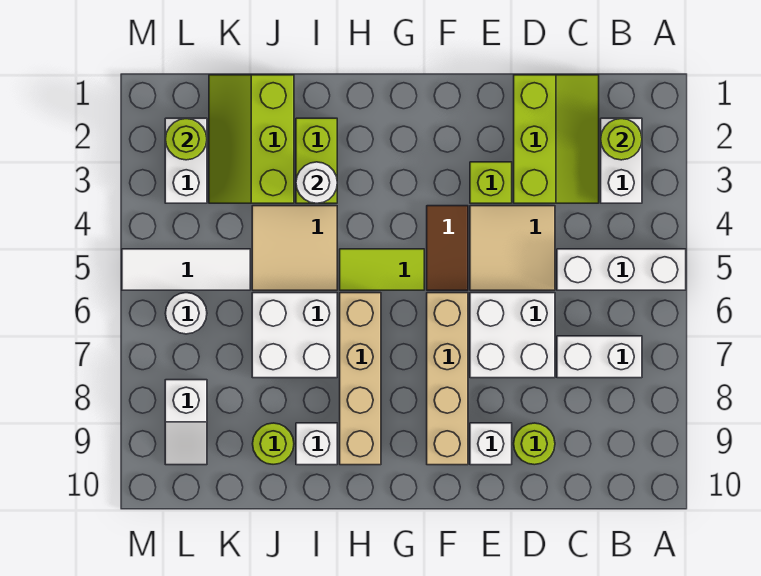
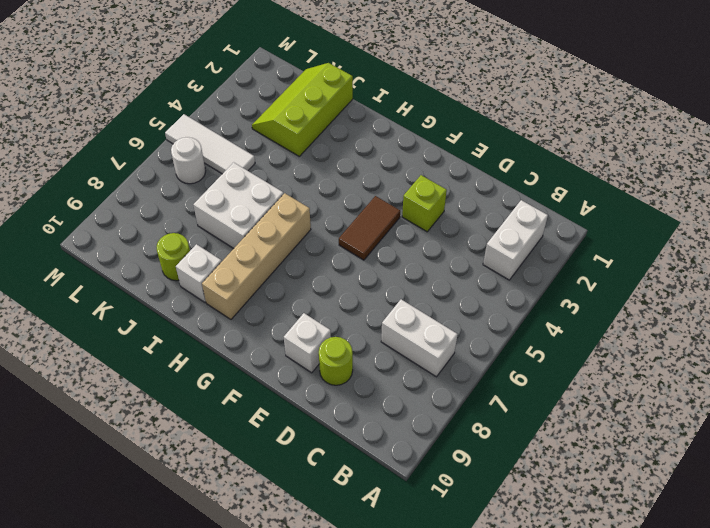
none -> white 1x3 brick [557,249,686,290]
none -> lime 2x3 slope [514,75,599,203]
none -> tan 2x2 tile [470,206,555,290]

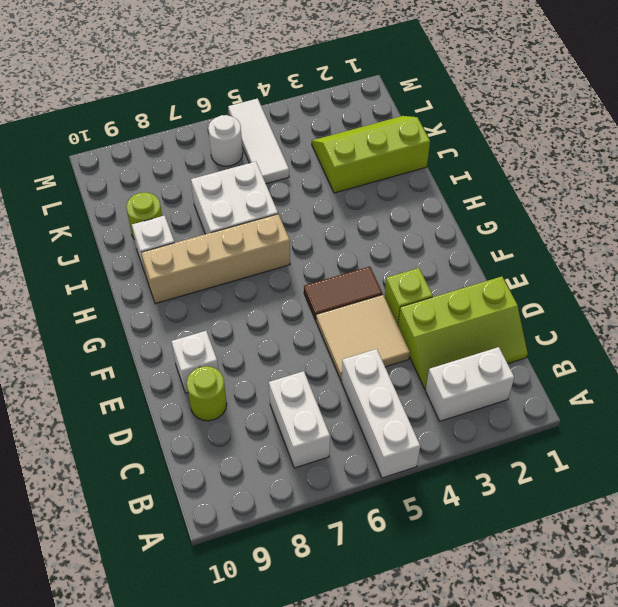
none -> white 2x2 brick [470,293,555,378]
none -> tan 1x4 brick [427,293,468,465]
none -> lime 1x2 tile [340,249,424,290]

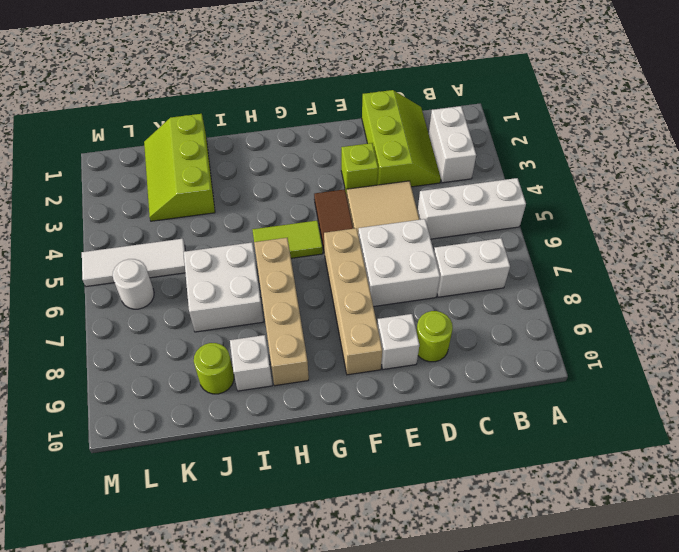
none -> lime 1x2 brick [296,118,337,203]
none -> tan 2x2 tile [252,206,337,290]
none -> white 1x2 brick [165,118,207,203]

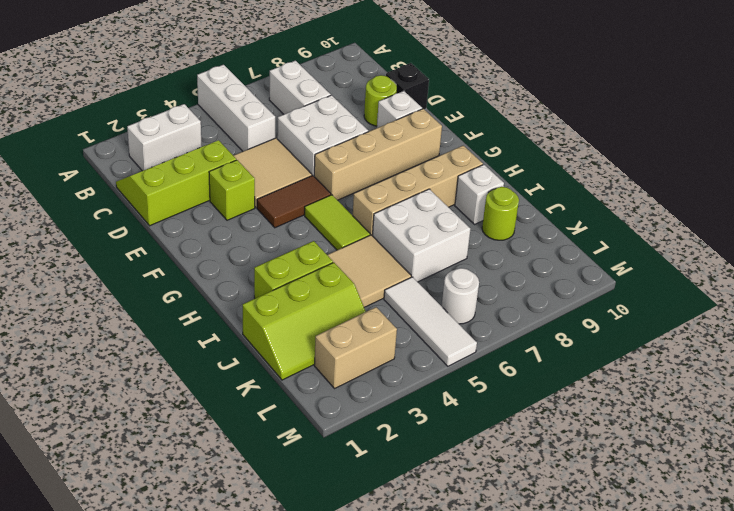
black 1x1 brick [386,63,429,110] -> none
tan 1x2 brick [314,307,397,388] -> white 1x2 brick [165,118,207,203]
none -> white 1x2 slope [165,380,207,465]
none -> lime 1x1 round brick [601,119,642,160]
none -> white 1x1 round brick [296,162,337,203]

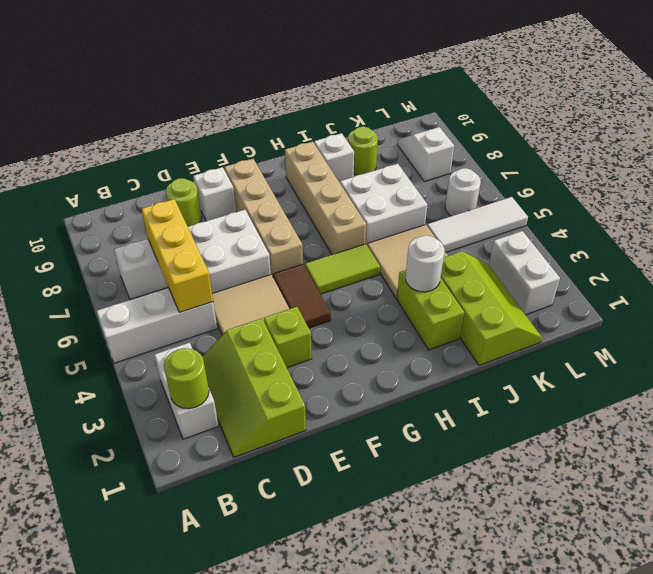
yellow 1x3 brick [142,199,213,312] -> none
none -> lime 1x1 round brick [165,118,207,160]

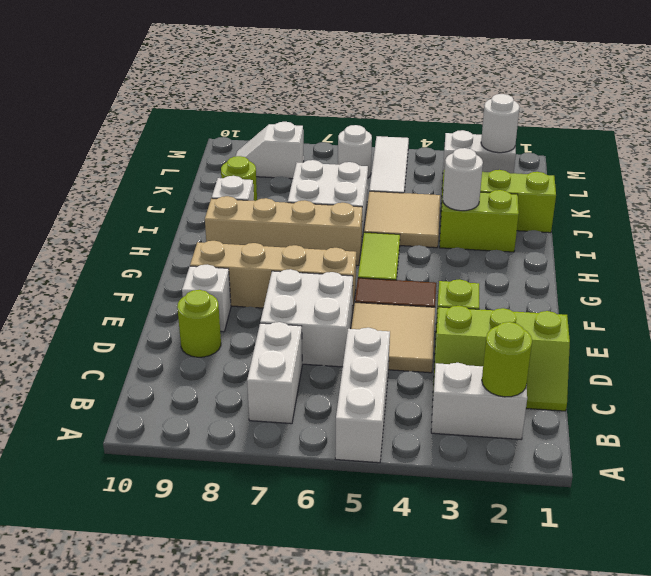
white 1x1 round brick [481,94,519,153] -> lime 1x1 round brick [165,118,207,160]

